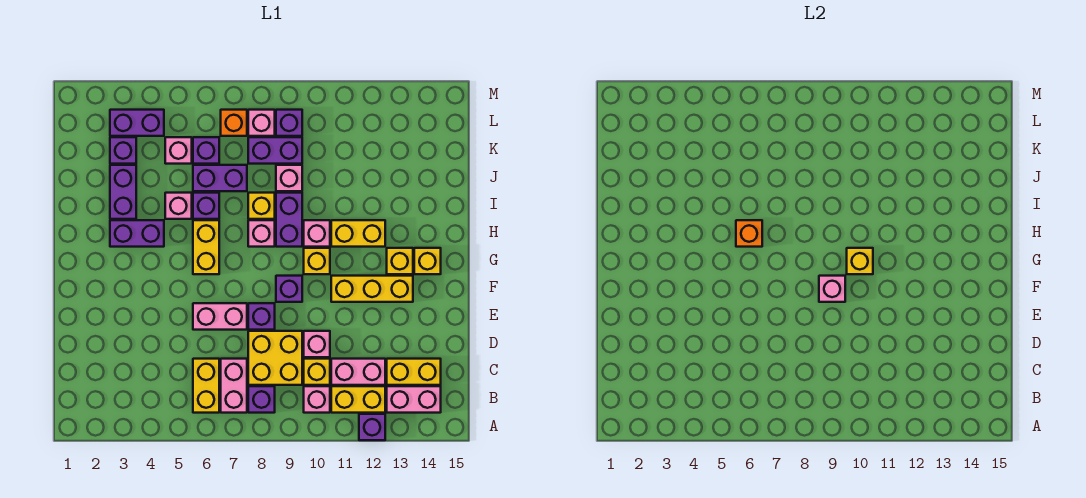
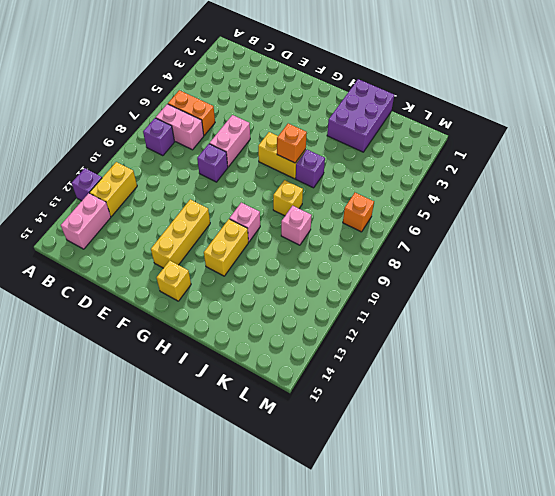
orange 1x2 brick [168,90,215,135] -> yellow 1x2 brick [193,359,219,413]
purple 2x3 brick [327,79,394,152] -> purple 1x2 brick [110,165,136,219]
none -> pink 1x1 brick [304,386,330,413]
none -> yellow 2x2 brick [248,331,302,385]
none -> yellow 1x1 brick [304,359,330,385]
none -> pink 1x2 brick [331,359,385,385]

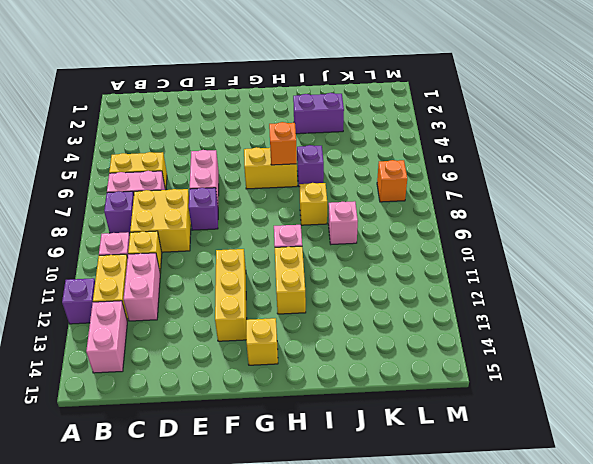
none -> yellow 1x2 brick [387,359,441,385]
none -> pink 1x1 brick [304,331,330,357]
none -> purple 1x1 brick [276,276,302,302]
none -> yellow 1x1 brick [304,248,330,274]

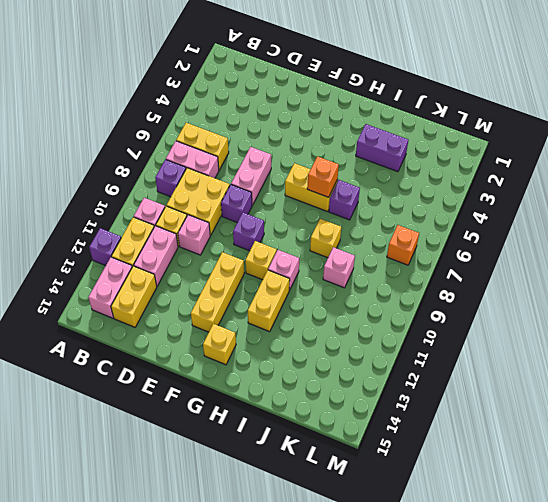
none -> yellow 1x1 brick [387,248,413,274]
none -> purple 1x2 brick [110,220,164,247]
none -> pink 1x1 brick [248,220,275,247]
none -> purple 1x2 brick [276,193,302,247]

